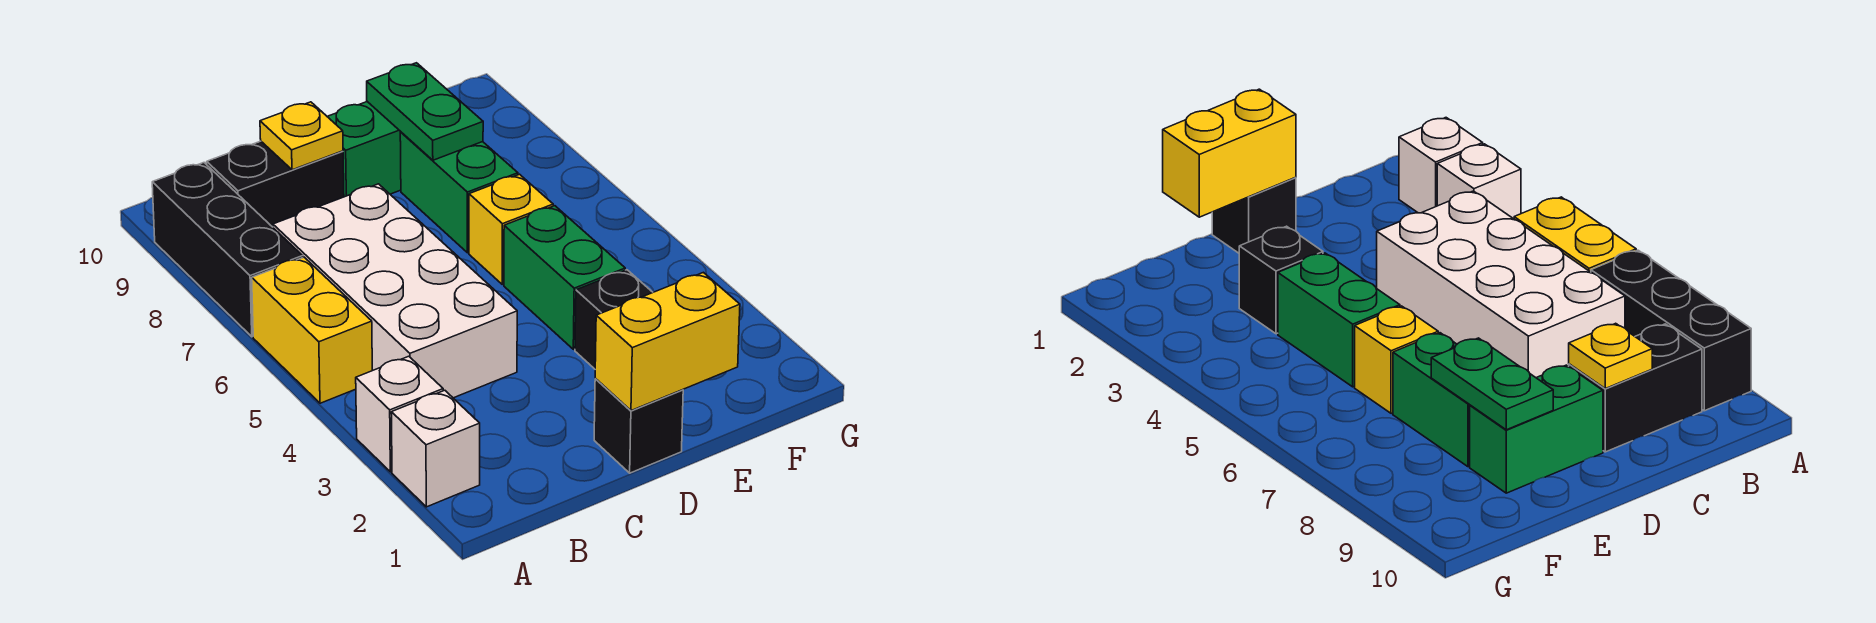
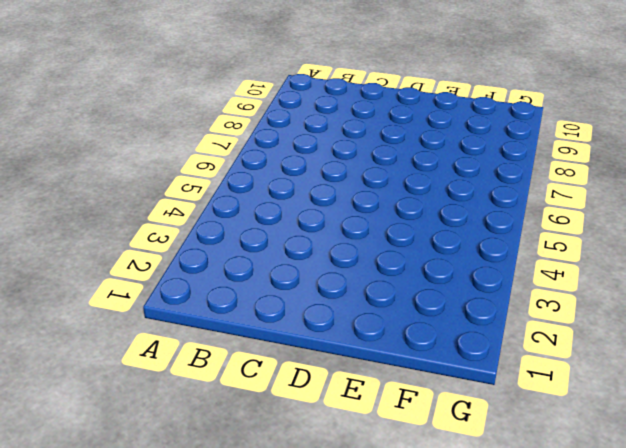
none -> white 1x1 brick [391,390,480,507]
none -> white 1x1 brick [356,356,443,472]
none -> yellow 1x2 brick [252,257,372,403]

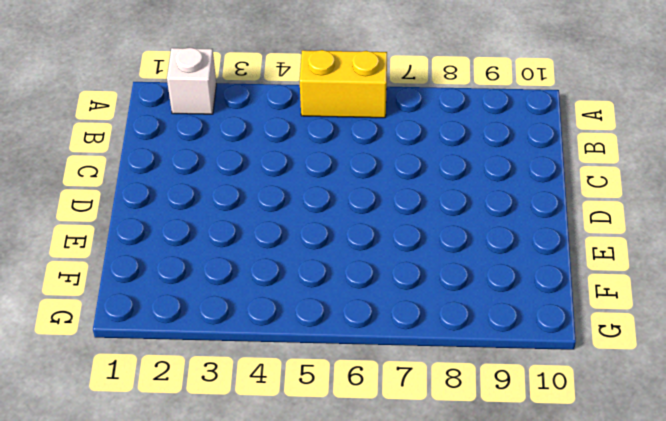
none -> white 1x1 brick [356,356,443,472]
none -> black 1x3 brick [152,163,303,337]
none -> white 2x4 brick [273,184,517,398]

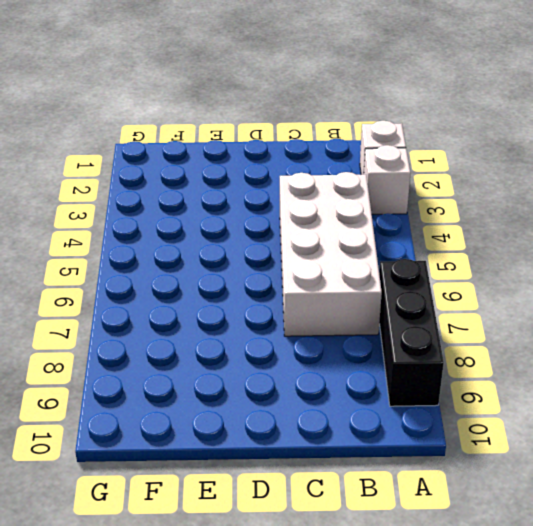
none -> yellow 1x2 brick [252,257,372,403]
none -> black 1x2 brick [207,141,344,227]
none -> black 1x1 brick [594,379,683,473]

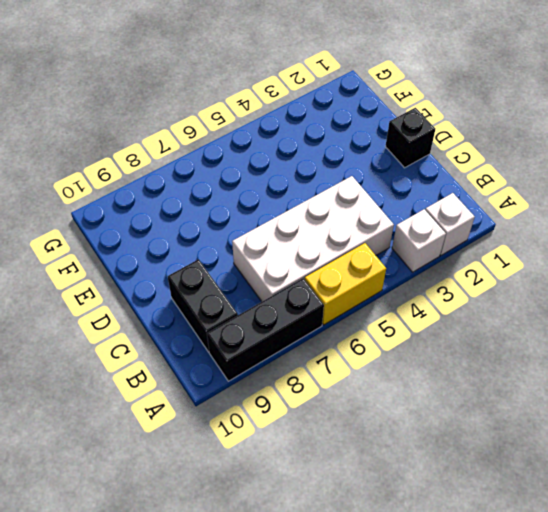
none -> green 1x2 brick [327,102,401,197]
none -> black 1x1 brick [575,270,653,369]
none -> green 1x2 brick [504,206,625,349]

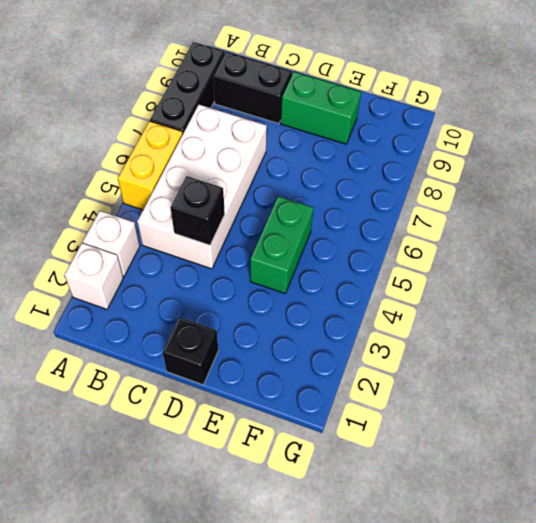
black 1x1 brick [171,176,225,245] -> black 1x1 brick moved to [575,270,653,369]
none -> yellow 1x1 brick [469,174,553,284]
none -> green 1x2 brick [400,132,518,253]
none -> yellow 1x1 plate [260,102,343,170]

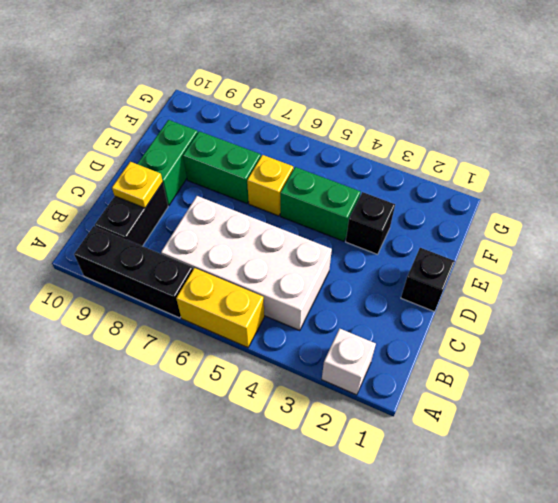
none -> white 1x1 brick [356,356,443,472]
none -> yellow 1x2 brick [595,272,740,411]
none -> green 1x2 plate [367,63,483,160]

